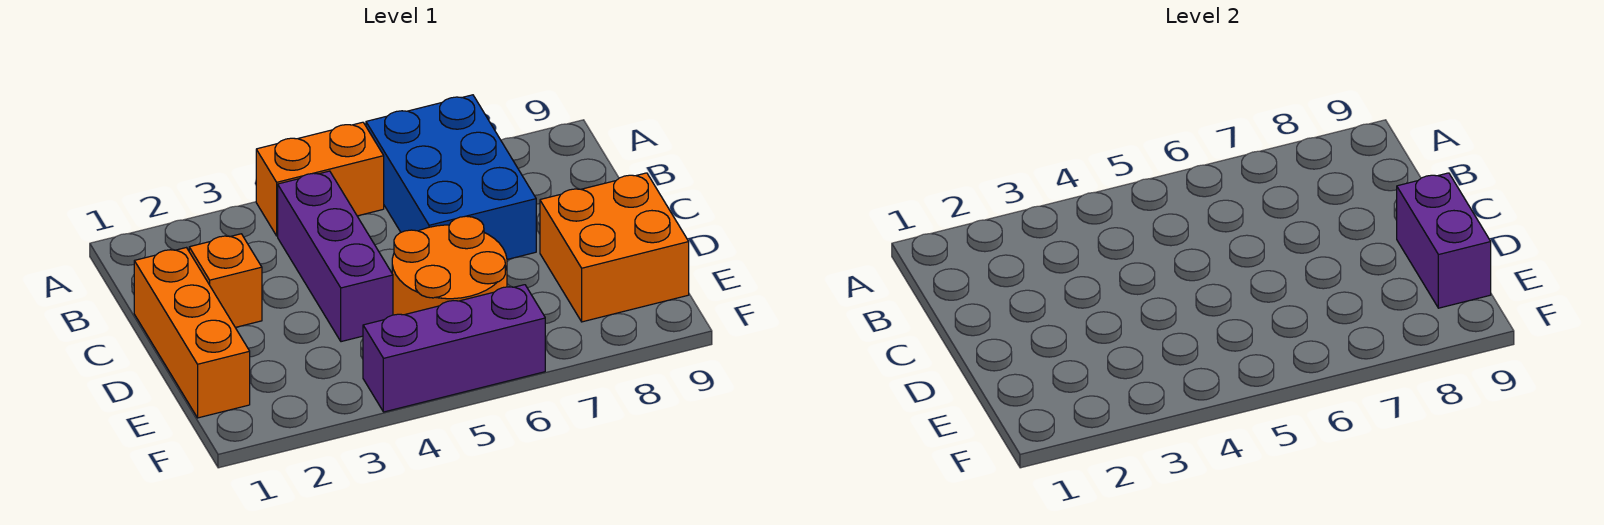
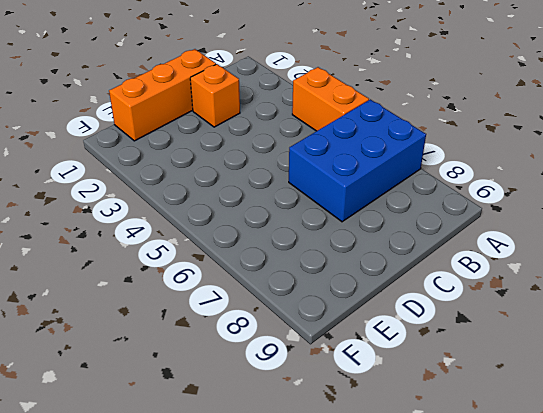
none -> purple 1x3 brick [278,171,393,342]
none -> orange 2x2 round brick [392,216,507,315]

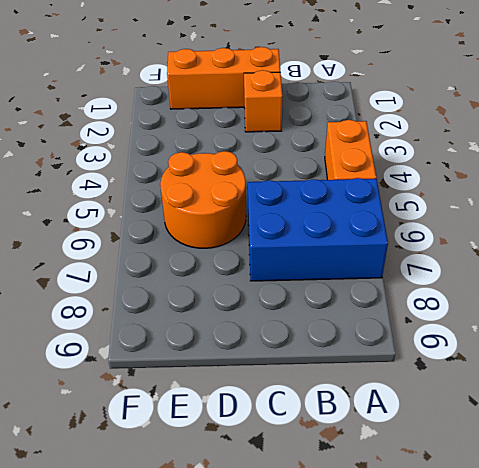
none -> purple 1x3 brick [278,171,393,342]
none -> orange 2x2 brick [540,173,689,322]

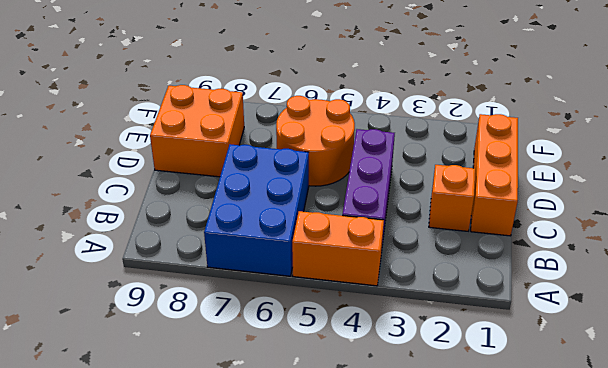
none -> purple 1x3 brick [363,285,545,412]
none -> purple 1x2 brick [1397,173,1491,308]

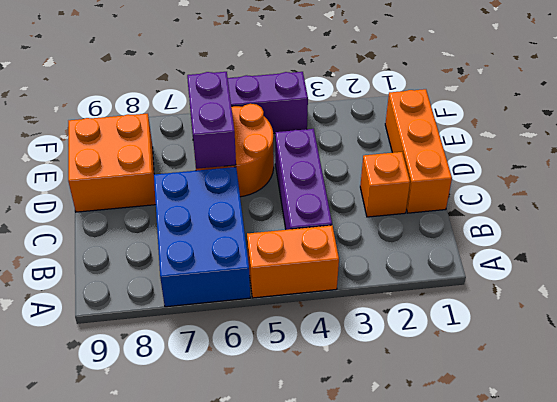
purple 1x2 brick [187,72,236,169] -> purple 1x2 brick moved to [1397,173,1491,308]

